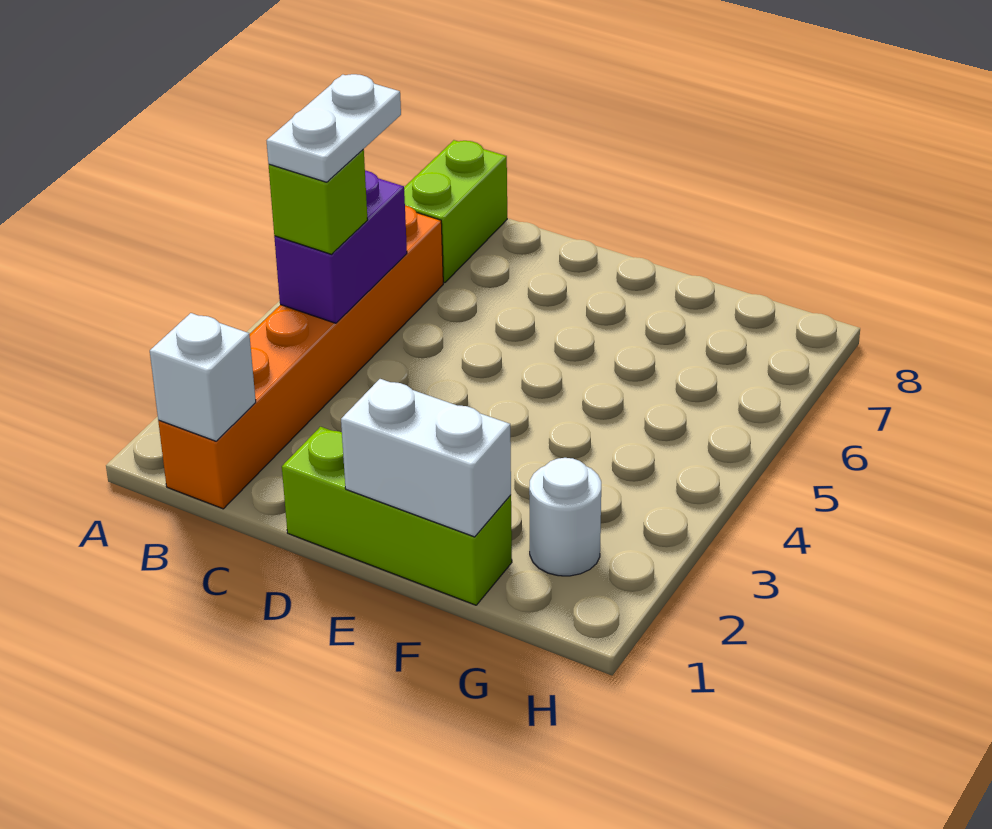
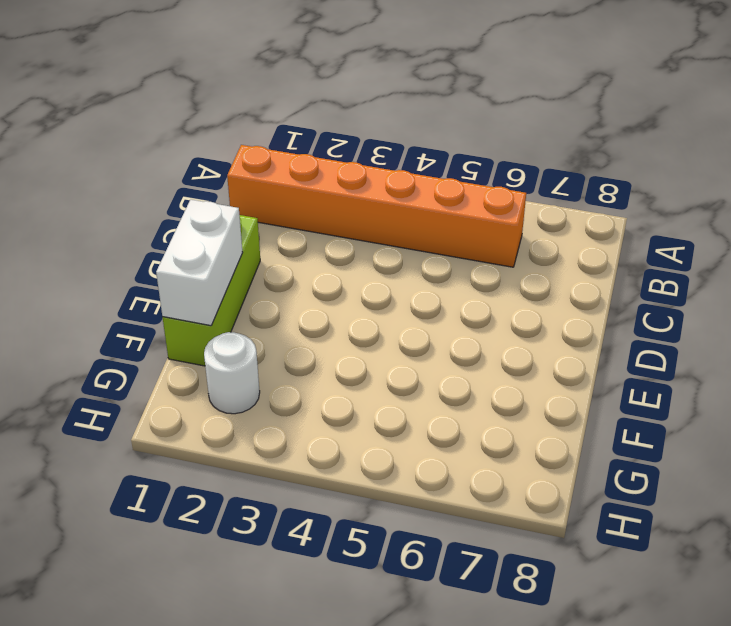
none -> lime 1x2 brick [404,140,507,283]
none -> white 1x1 brick [150,313,256,441]

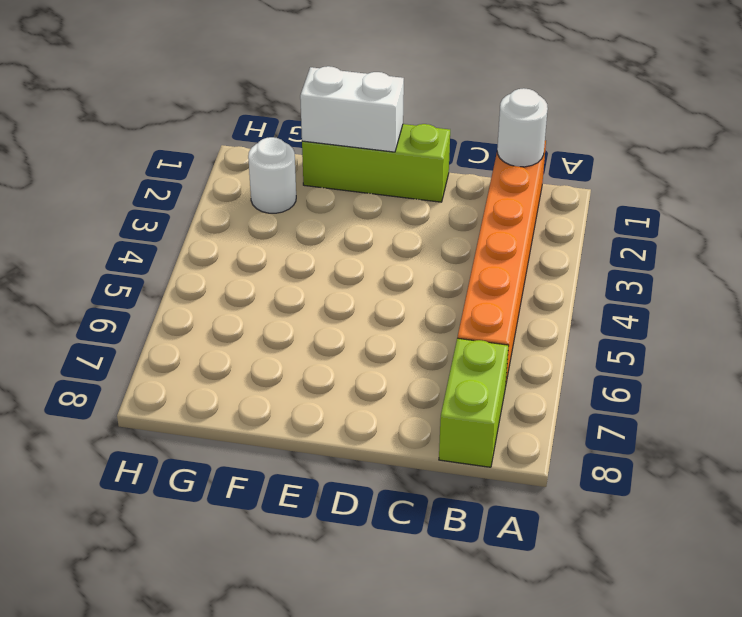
white 1x1 round brick [497,88,548,167] -> white 1x1 brick [150,313,256,441]
none -> purple 1x2 brick [274,170,407,323]
none -> lime 1x1 brick [269,150,368,254]

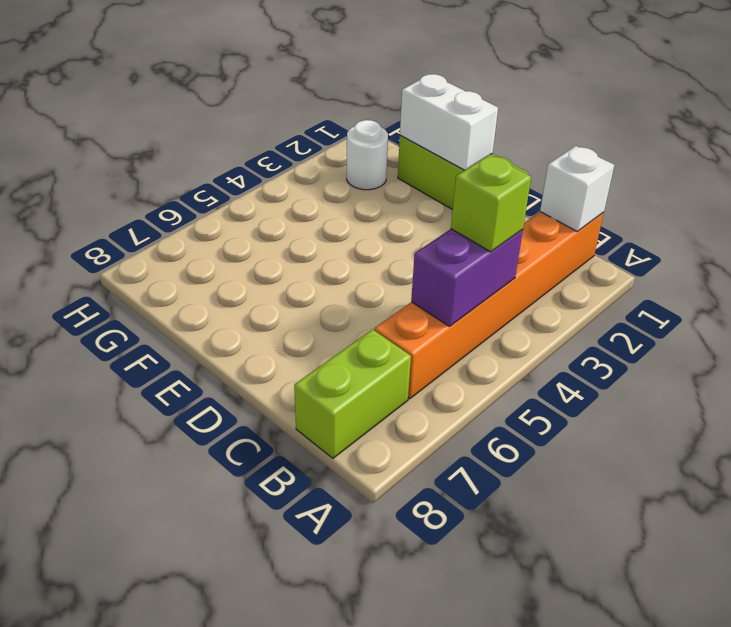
none -> white 1x2 plate [267,74,401,182]

